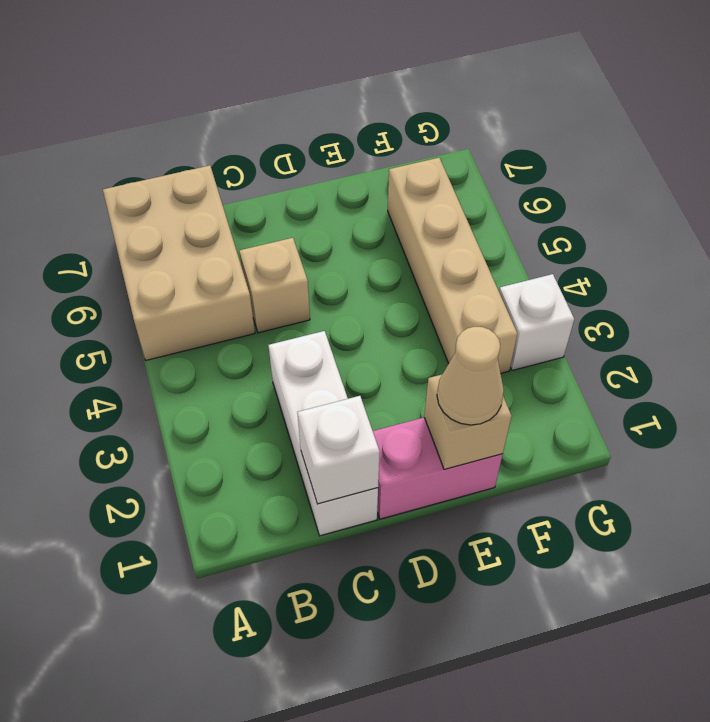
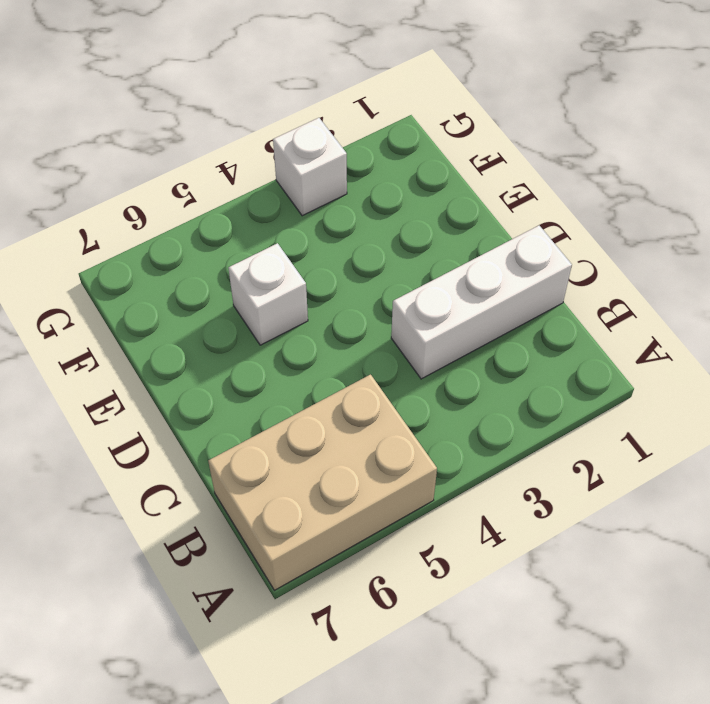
white 1x1 brick [228,243,308,345] -> white 1x1 brick moved to [297,396,380,504]
none -> tan 1x1 brick [239,238,310,333]
none -> pink 1x2 brick [373,418,503,519]

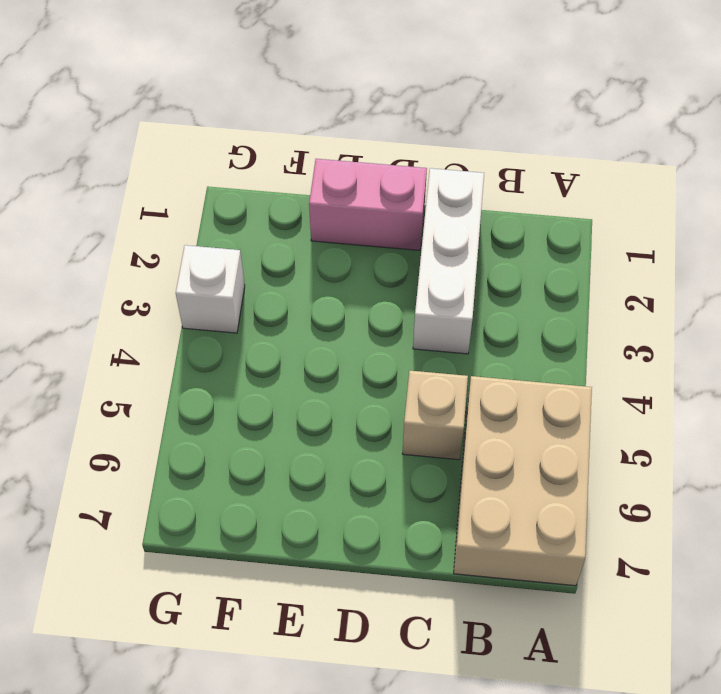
none -> tan 1x4 brick [388,158,517,374]
none -> white 1x1 brick [297,396,380,504]

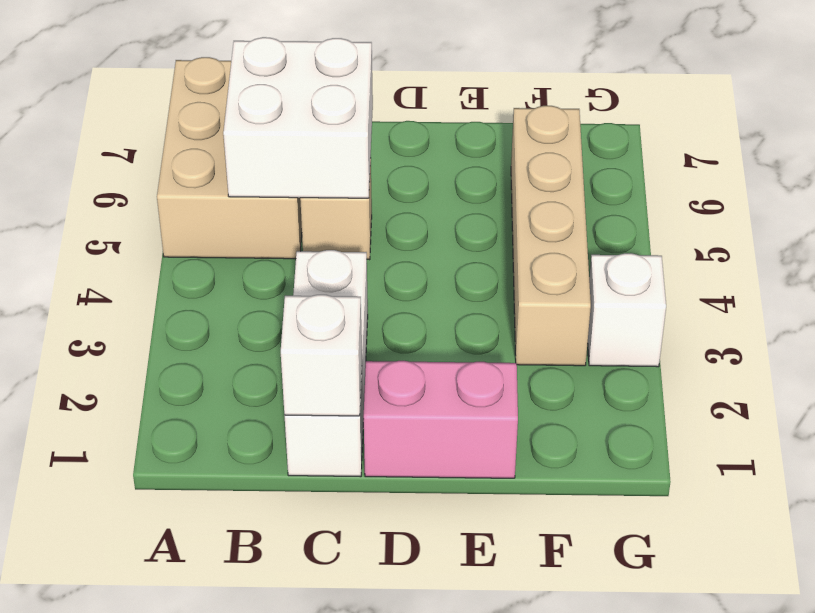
white 2x2 brick [223,37,373,198] -> none
none -> tan 1x1 brick [424,375,512,470]
none -> tan 1x1 cone [437,327,504,425]

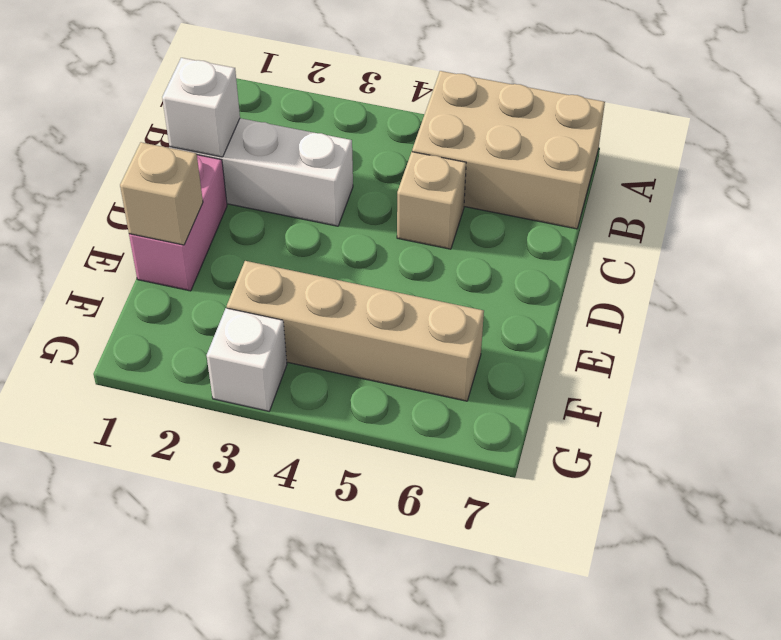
none -> tan 1x1 cone [437,327,504,425]

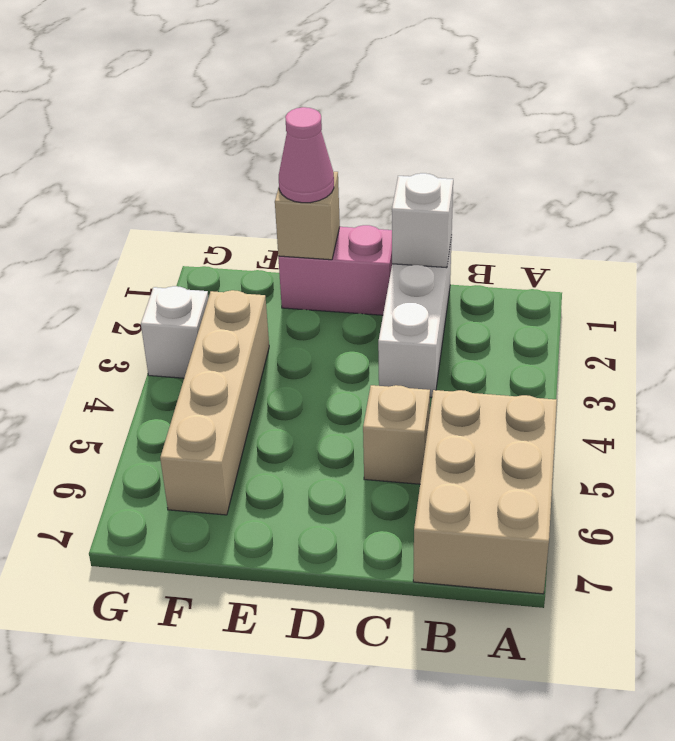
pink 1x1 cone [279,107,334,203] -> tan 1x1 cone [437,327,504,425]

